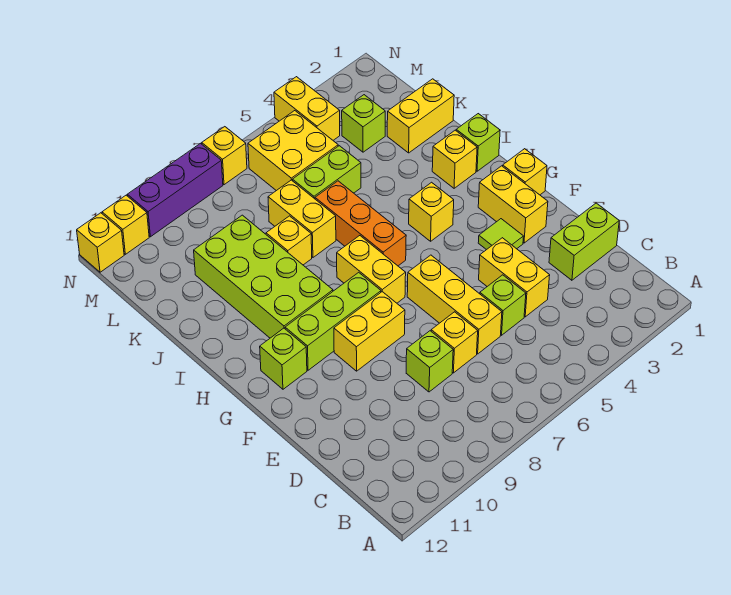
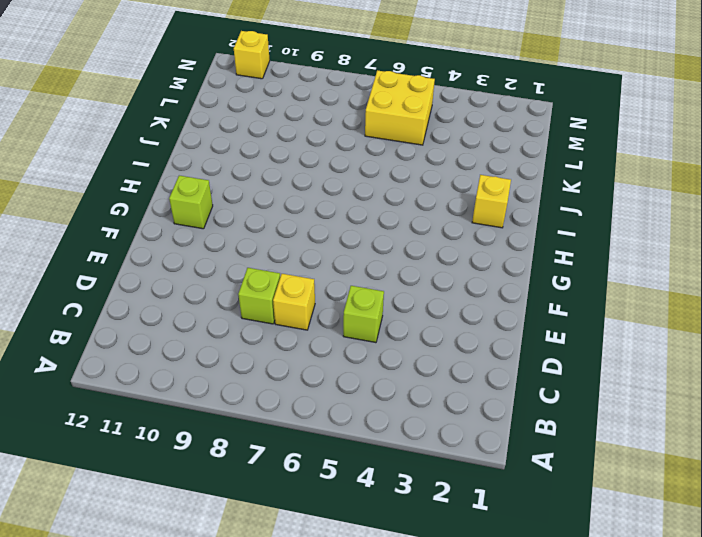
none -> lime 1x2 brick [549,203,619,280]
none -> yellow 1x2 brick [479,238,550,317]
none -> yellow 1x3 brick [407,255,502,354]

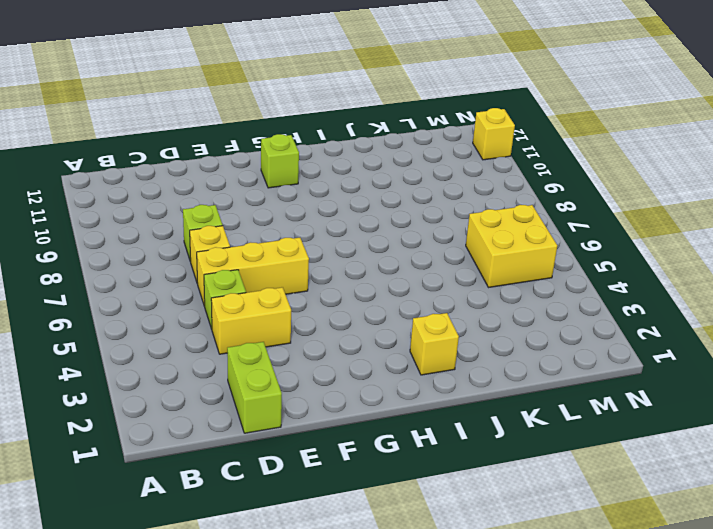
none -> yellow 1x2 brick [478,166,548,243]
none -> lime 1x1 tile [478,219,524,250]
none -> yellow 1x2 brick [334,292,405,371]

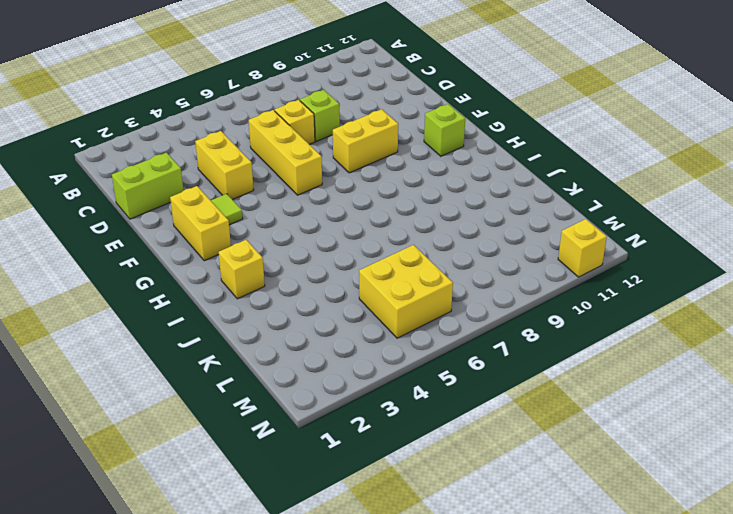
none -> lime 1x1 brick [480,275,526,335]
none -> yellow 1x1 brick [503,149,547,195]
none -> yellow 1x2 brick [337,236,406,303]

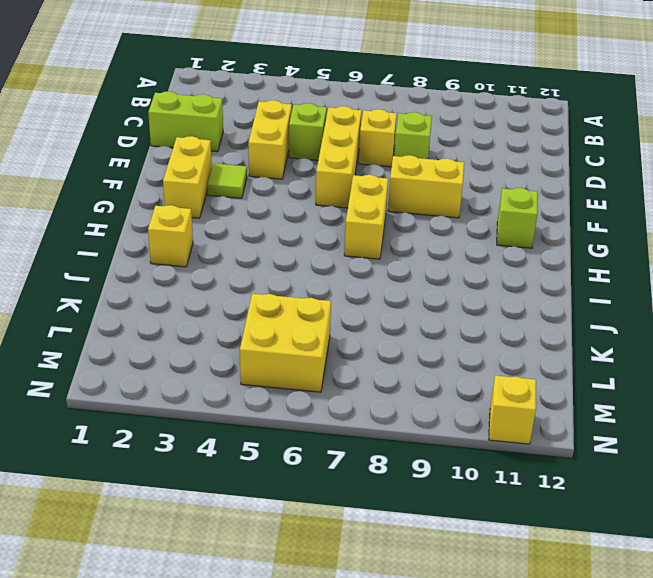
none -> yellow 1x1 brick [503,149,547,195]
none -> lime 1x3 brick [285,272,381,370]
none -> yellow 1x1 brick [409,182,454,241]

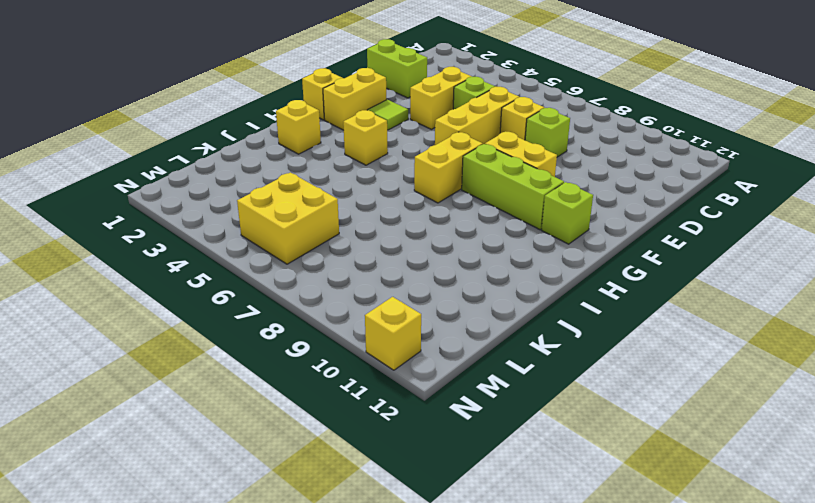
none -> orange 1x3 brick [315,181,406,266]
none -> lime 2x4 brick [194,215,333,338]
none -> lime 1x1 brick [456,114,500,171]

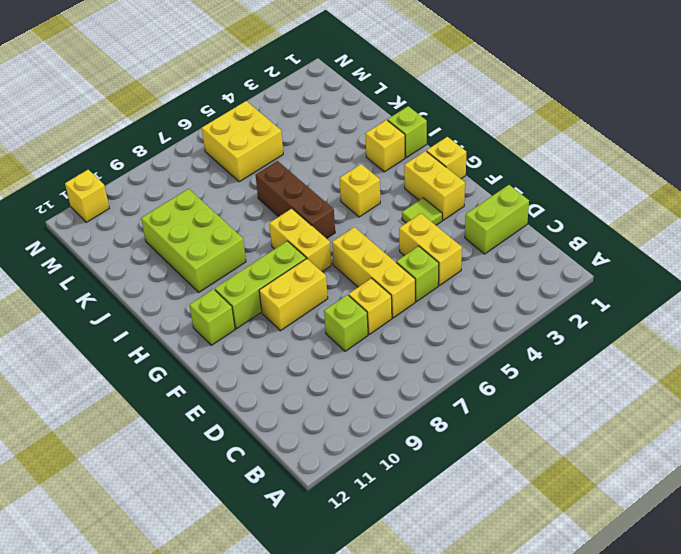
brown 1x3 brick [256,161,335,239] -> orange 1x3 brick [315,181,406,266]
lime 2x3 brick [141,189,246,292] -> lime 2x4 brick [194,215,333,338]
none -> yellow 1x2 brick [268,180,336,257]
none -> yellow 1x1 brick [266,216,312,265]
none -> yellow 1x2 brick [387,79,454,153]

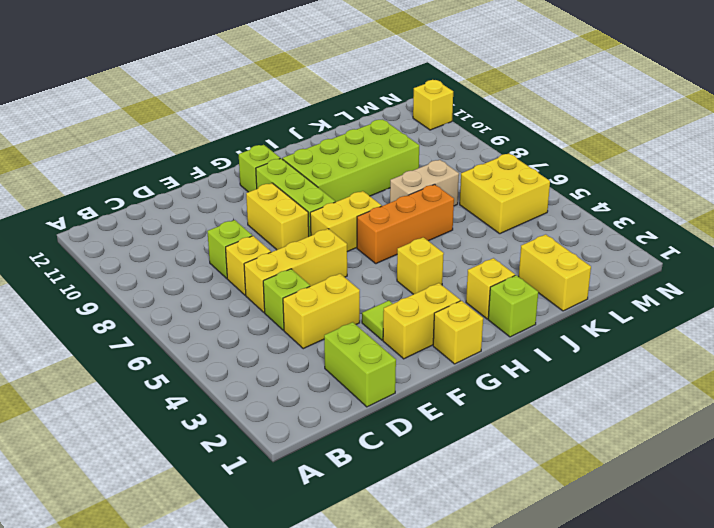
tan 1x2 brick [390,160,459,206] -> yellow 1x2 brick [268,180,336,257]
none -> yellow 1x1 brick [266,216,312,265]
none -> lime 1x2 brick [292,146,361,199]
none -> lime 1x1 brick [342,95,385,152]

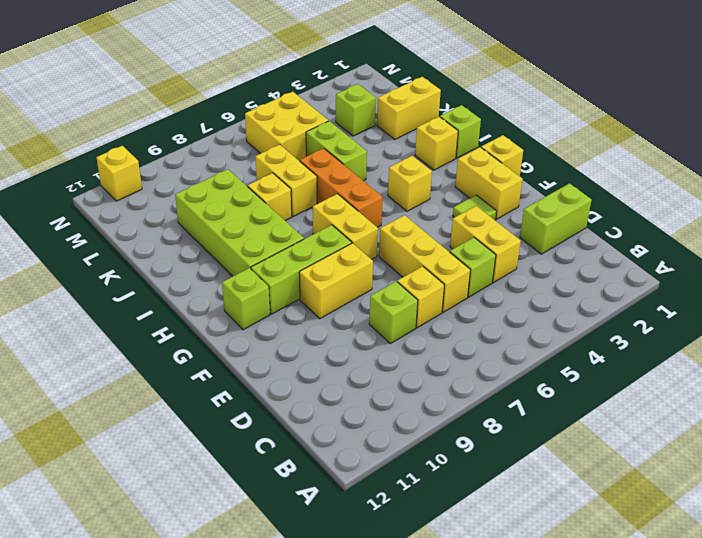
lime 1x2 brick [306,121,367,181] -> lime 1x2 brick turned to [292,146,361,199]
none -> yellow 1x2 brick [274,77,340,140]
none -> yellow 1x1 brick [202,127,247,185]
none -> purple 1x3 brick [127,143,223,237]

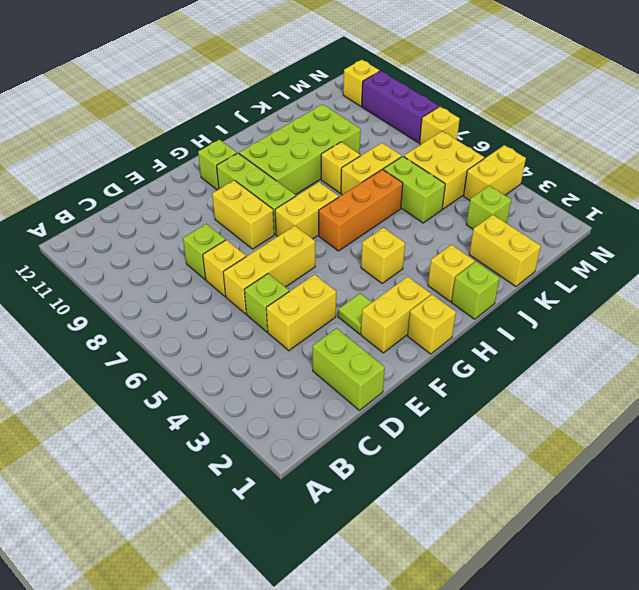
none -> yellow 1x1 brick [77,213,124,272]

